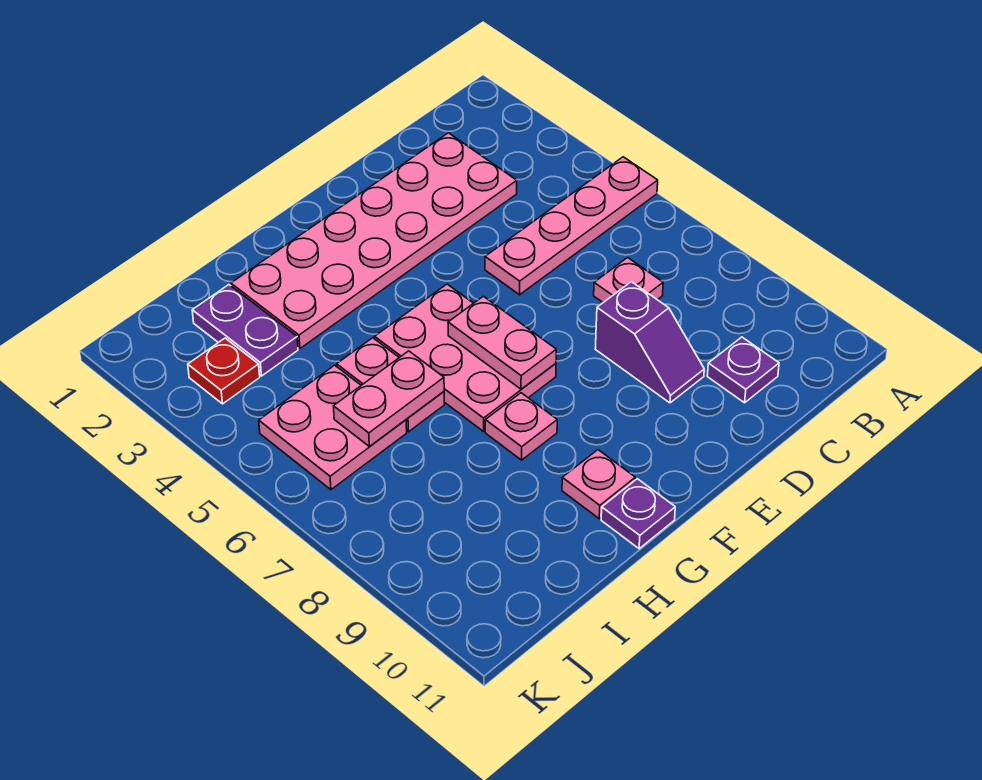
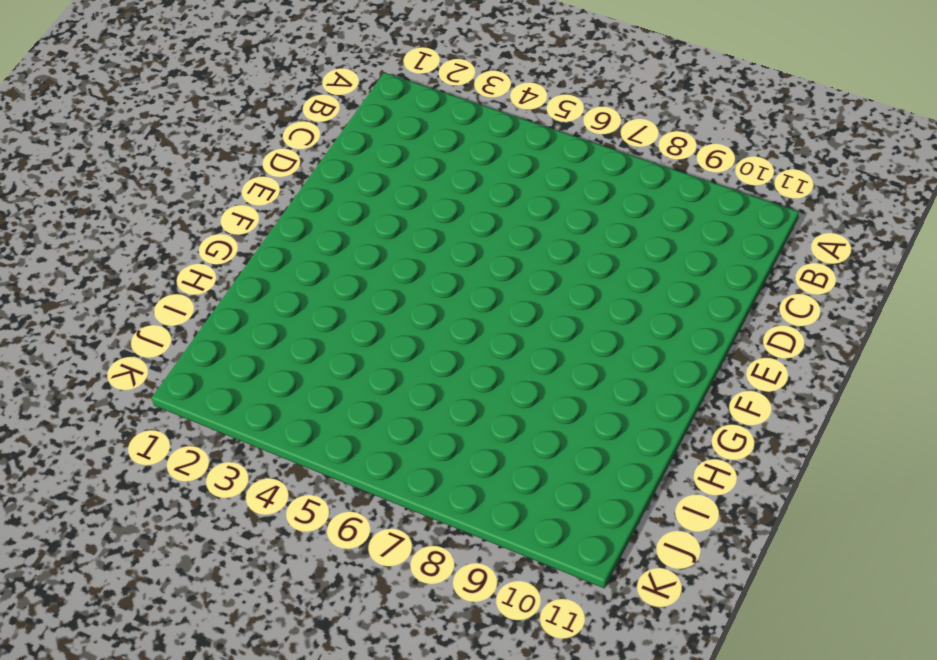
none -> pink 1x4 plate [485,157,658,295]
none -> pink 2x6 plate [231,133,517,348]
none -> pink 1x1 plate [594,258,663,302]

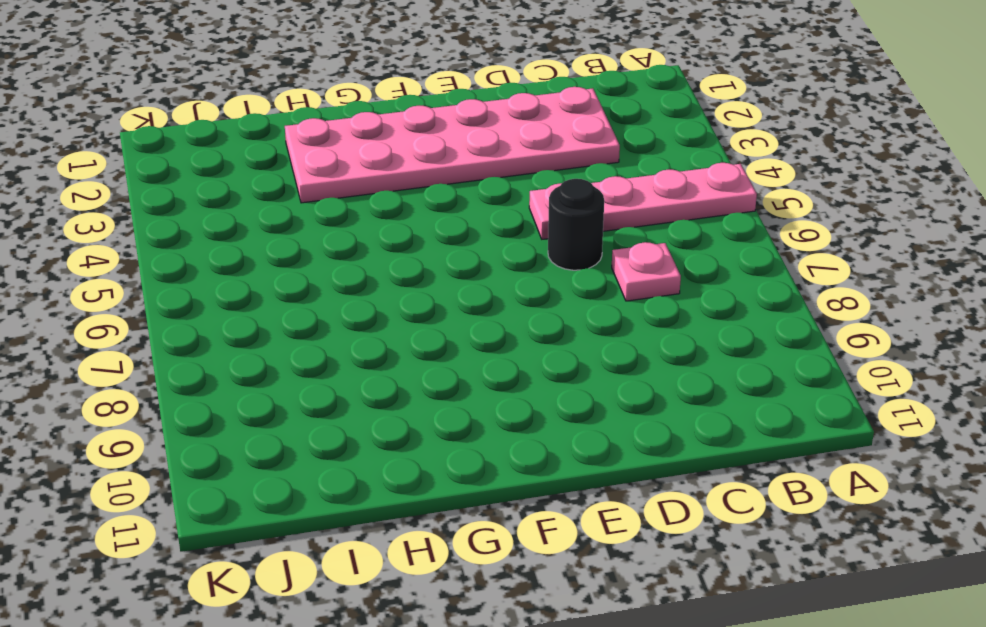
black 1x1 round brick [548,179,604,270] -> none
none -> purple 1x1 plate [707,337,779,403]
none -> purple 1x2 slope [595,282,704,403]
none -> pink 2x3 plate [375,284,556,431]

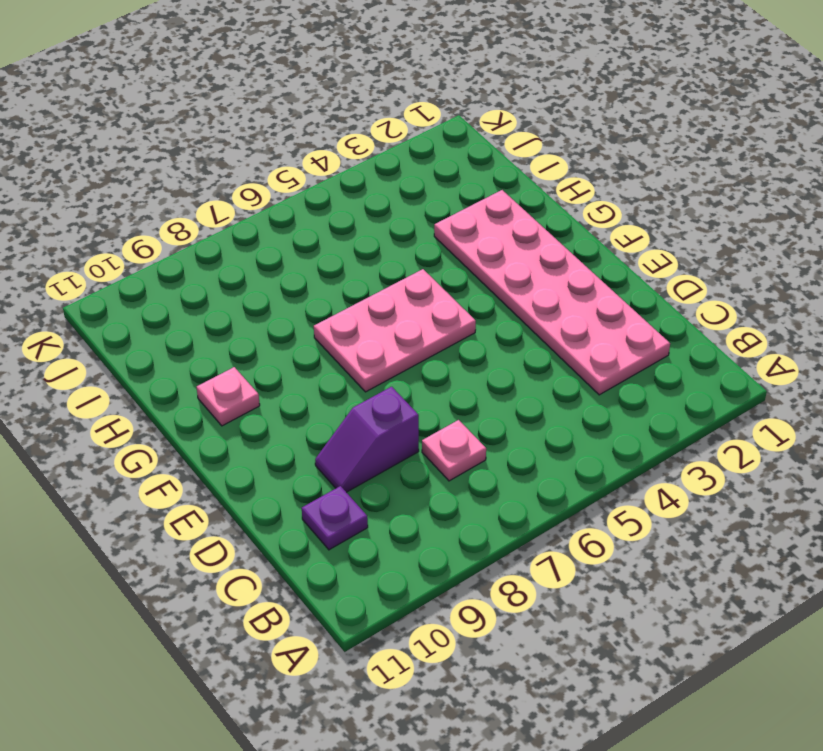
none -> pink 1x4 plate [485,157,658,295]
none -> pink 1x1 plate [485,393,557,460]
none -> purple 1x1 plate [601,479,675,549]

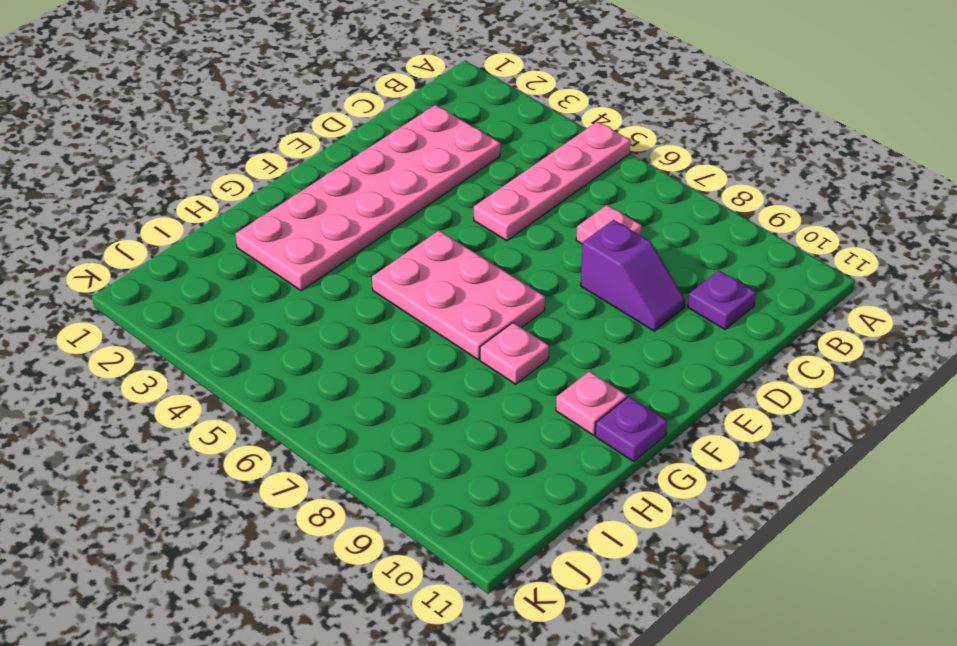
none -> pink 1x2 plate [337,338,445,432]
none -> purple 1x2 plate [192,285,298,376]
none -> pink 2x2 plate [259,365,407,490]

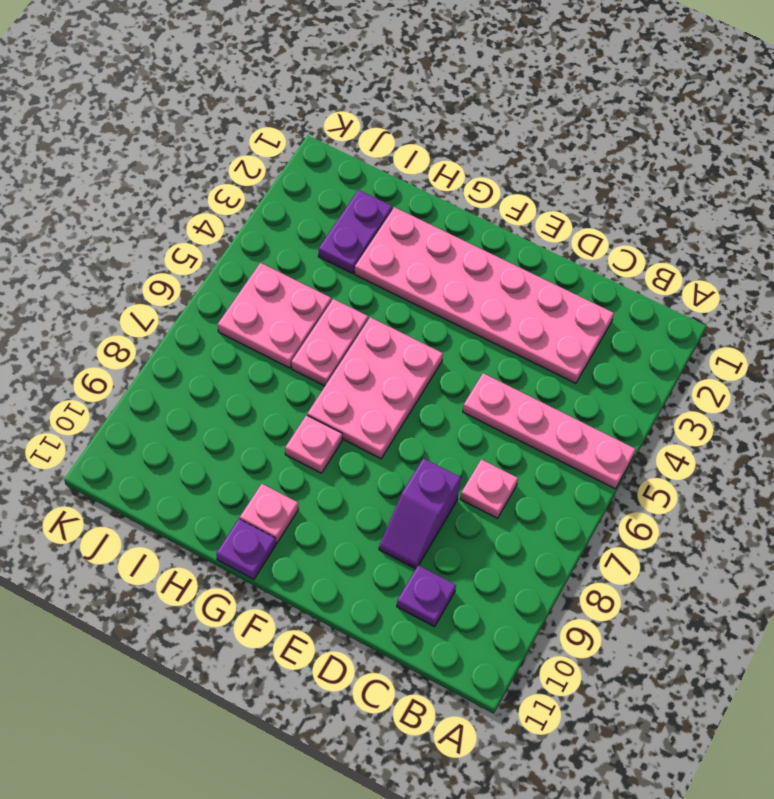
none -> red 1x1 plate [188,338,260,404]
none -> pink 1x2 plate [448,296,556,389]
none -> pink 1x2 plate [334,351,444,446]

